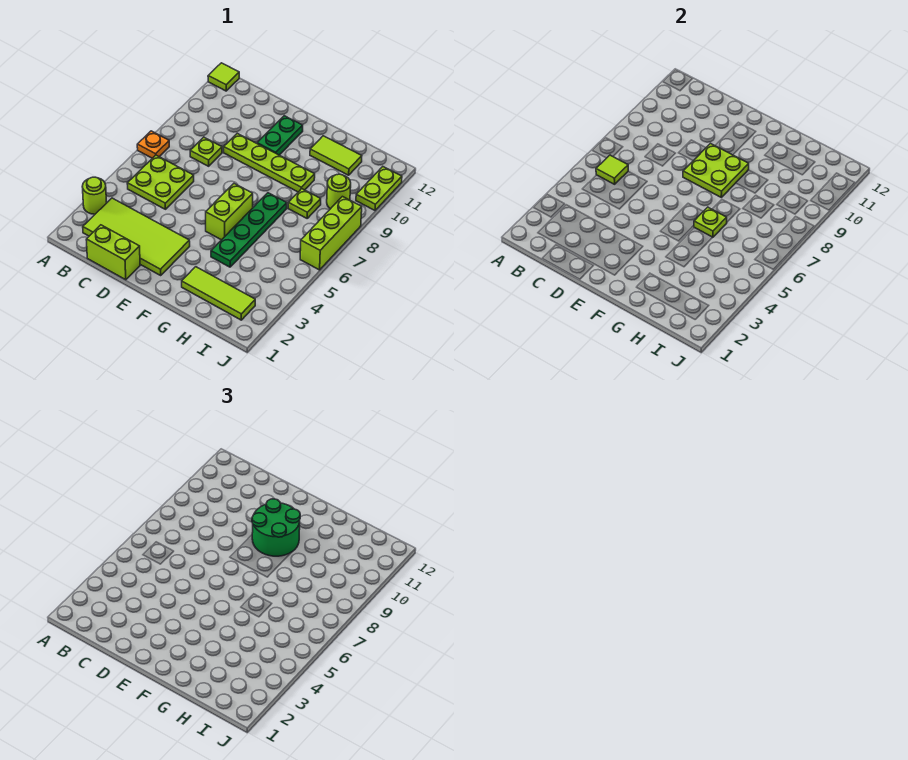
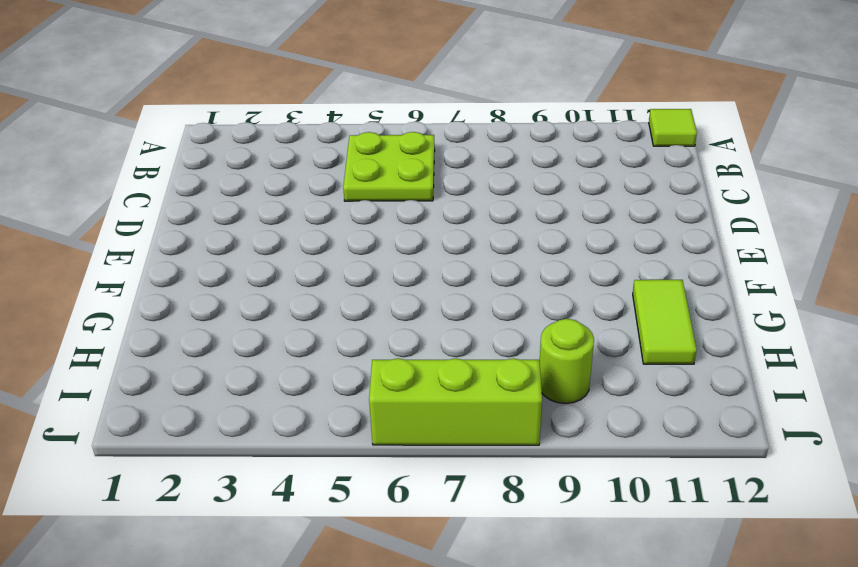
none -> lime 1x1 round brick [82,177,107,214]
none -> orange 1x1 plate [137,131,169,158]
none -> lime 2x4 tile [83,198,190,275]

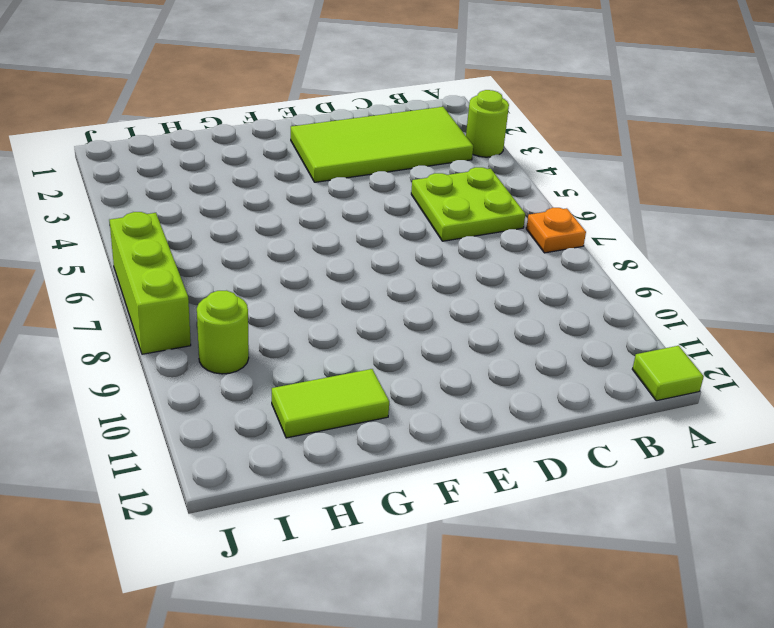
none -> lime 1x2 brick [86,225,140,280]
none -> lime 1x1 plate [190,137,222,166]
none -> lime 1x4 plate [224,133,315,192]

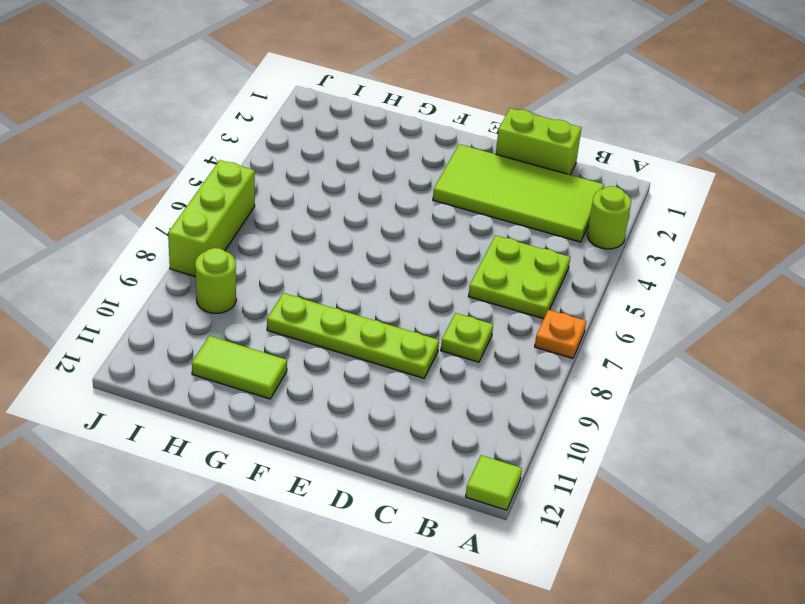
none -> green 1x2 plate [257,116,303,155]
none -> lime 1x2 brick [206,184,253,240]
none -> lime 1x3 tile [182,267,255,320]

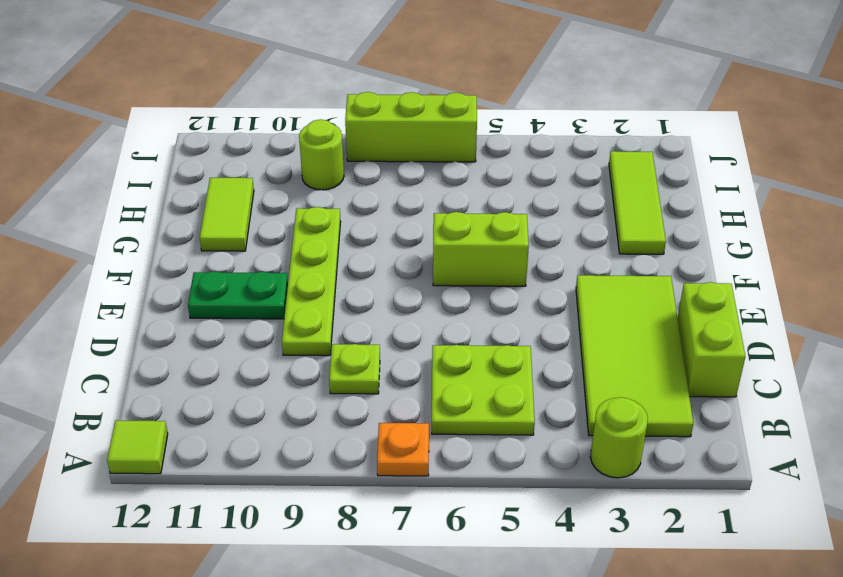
none -> green 1x4 plate [211,193,287,267]
none -> lime 1x1 plate [288,189,321,218]
none -> lime 1x2 plate [356,167,402,210]

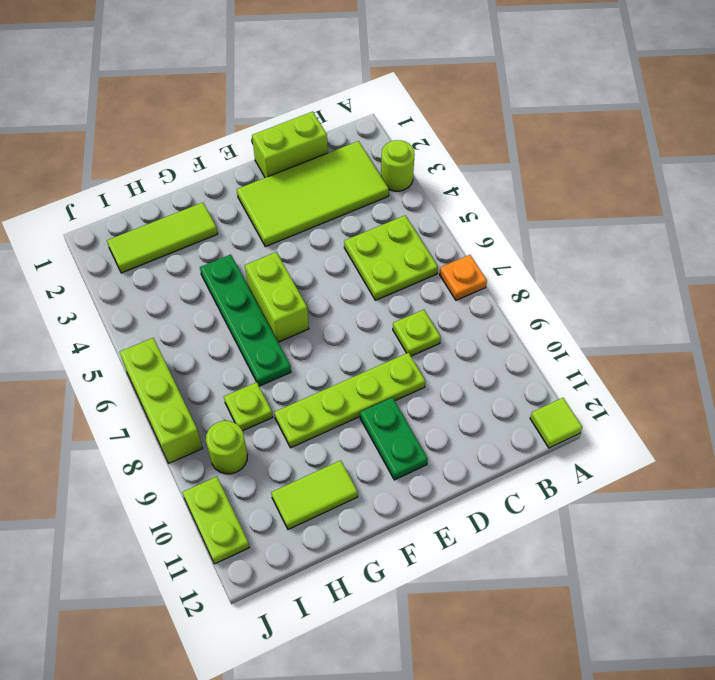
none -> lime 1x1 tile [596,155,628,184]
none -> lime 2x2 plate [683,144,749,197]
none -> lime 1x1 plate [694,207,727,237]

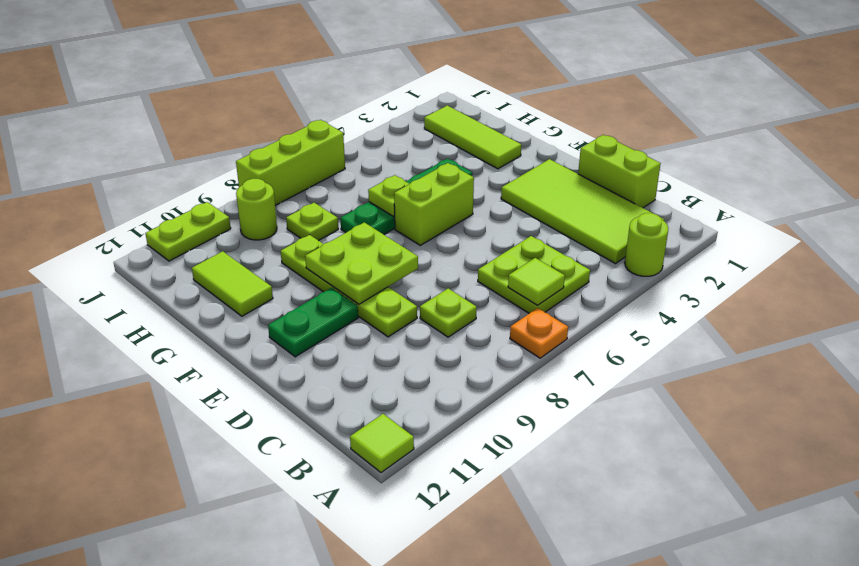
none -> green 2x2 round brick [252,499,300,556]

